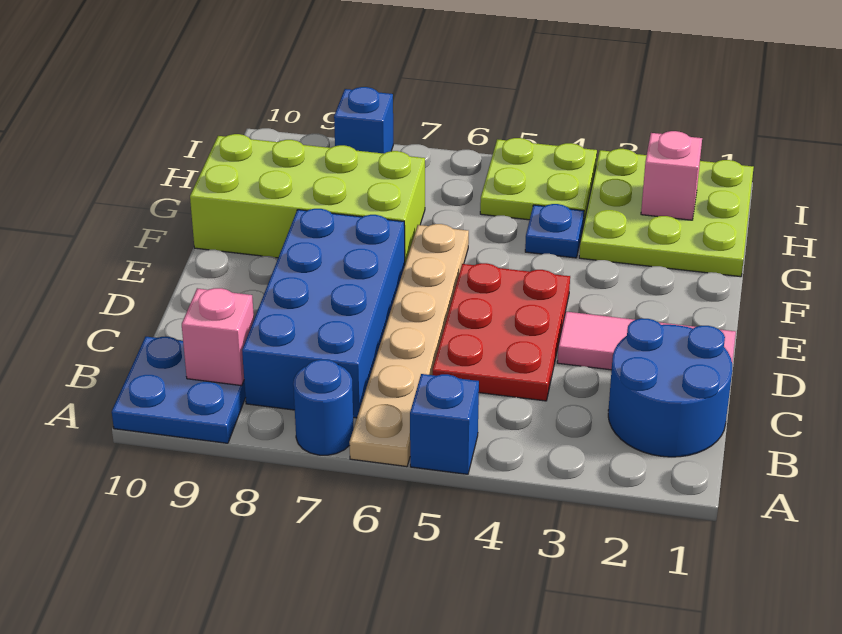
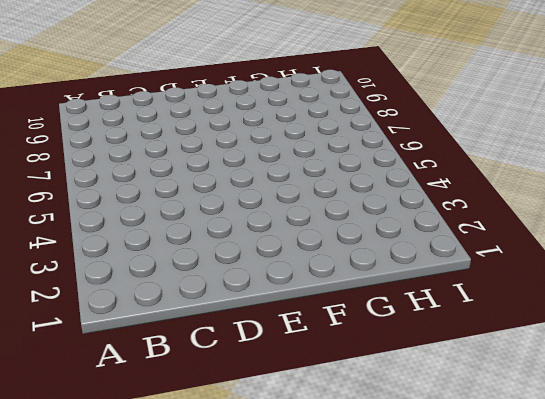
none -> blue 1x1 brick [410,374,479,474]
none -> tan 1x6 plate [349,224,469,467]
none -> blue 1x1 round brick [293,360,354,455]

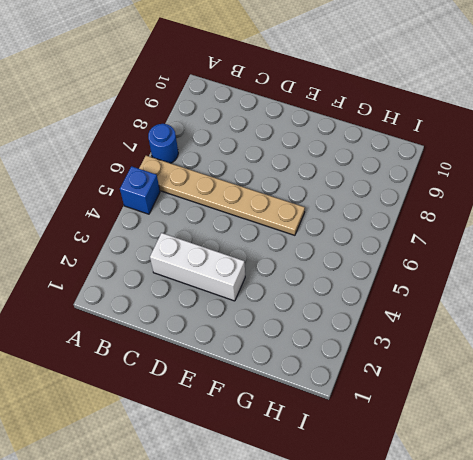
white 1x3 brick [150,233,245,301] -> pink 1x3 tile [557,312,736,370]
none -> blue 2x2 plate [112,337,246,443]
none -> blue 2x2 round brick [608,318,732,457]
none -> blue 2x4 brick [242,209,405,418]

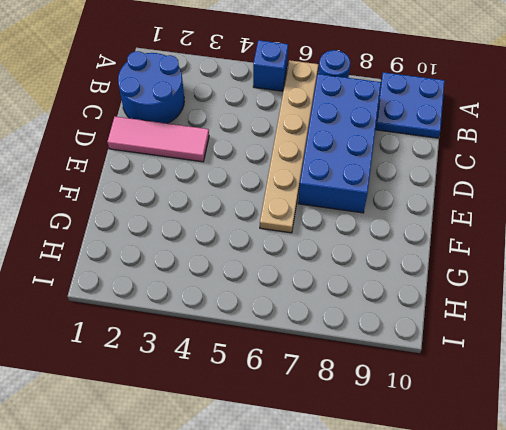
none -> red 2x3 plate [433,263,570,401]
none -> lime 2x4 brick [190,134,425,263]
none -> lime 3x3 plate [579,149,754,277]

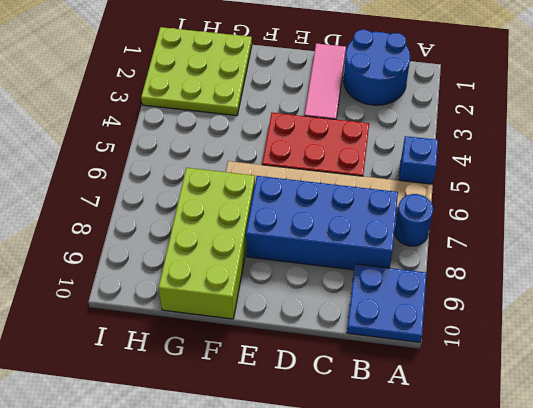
none -> blue 1x1 plate [525,204,584,258]
none -> lime 2x2 plate [480,138,597,225]
none -> blue 1x1 brick [334,87,393,153]

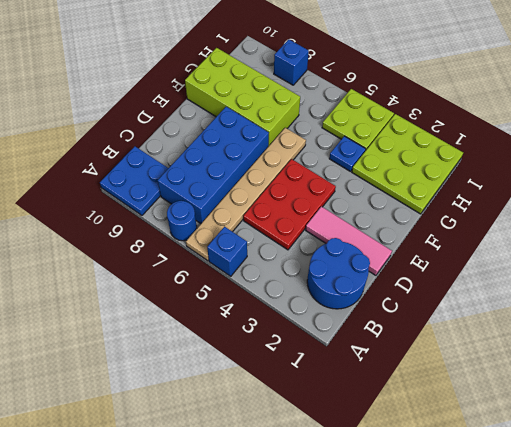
none -> pink 1x1 brick [182,288,254,386]
none -> pink 1x1 brick [641,131,702,220]

